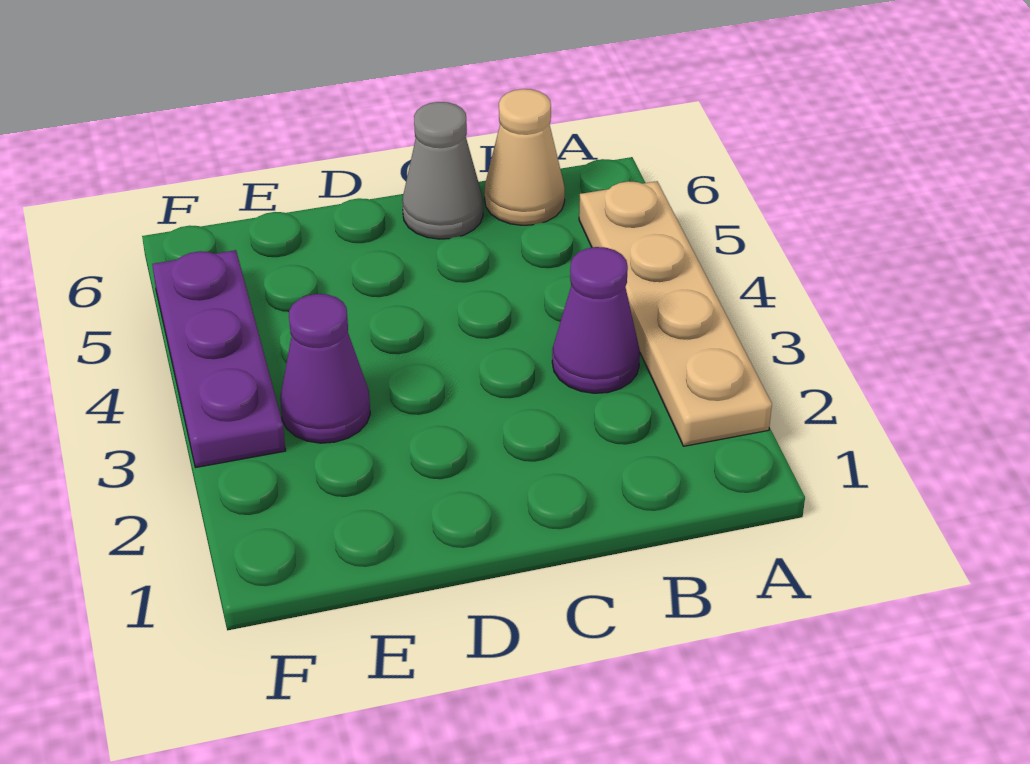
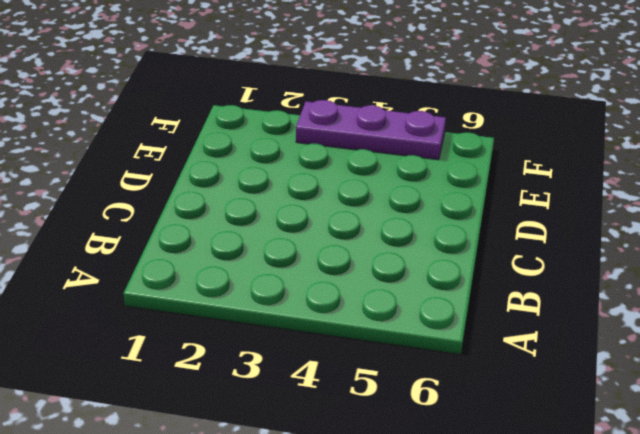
none -> tan 1x4 plate [579,181,772,446]
none -> purple 1x1 cone [552,247,640,393]

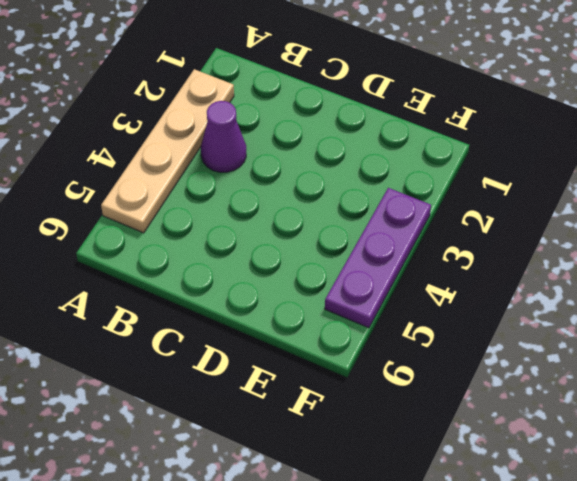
none -> tan 1x1 cone [485,89,565,225]
none -> grey 1x1 cone [402,102,483,239]

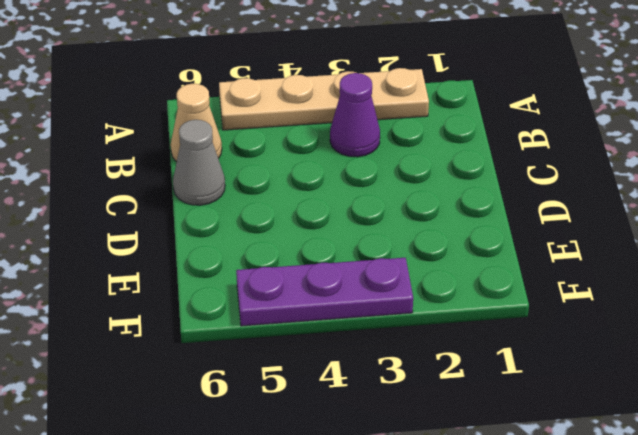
none -> purple 1x1 cone [280,294,370,443]

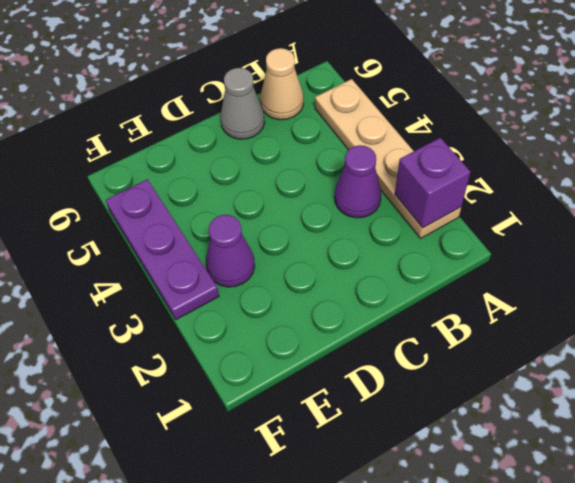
purple 1x1 brick [395,138,471,228] -> none

